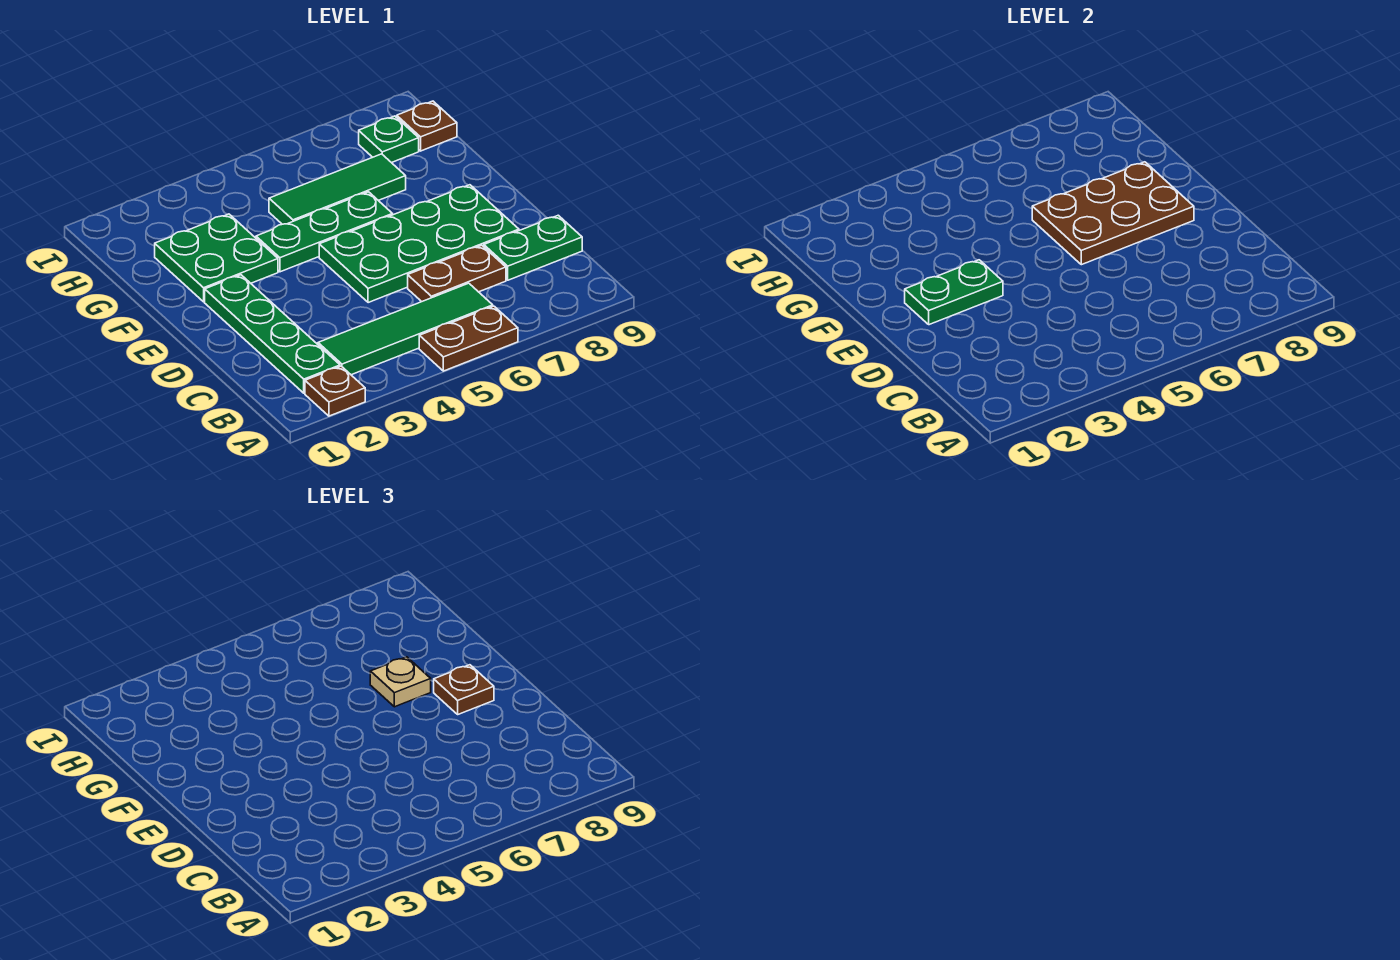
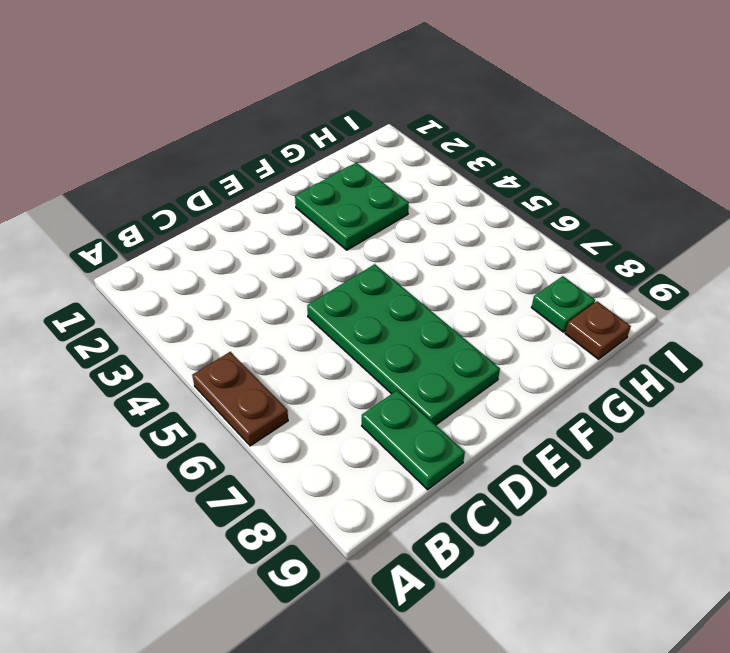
none -> brown 1x1 plate [305,366,365,416]
none -> green 1x4 plate [205,275,340,393]
none -> green 1x4 tile [318,283,493,375]

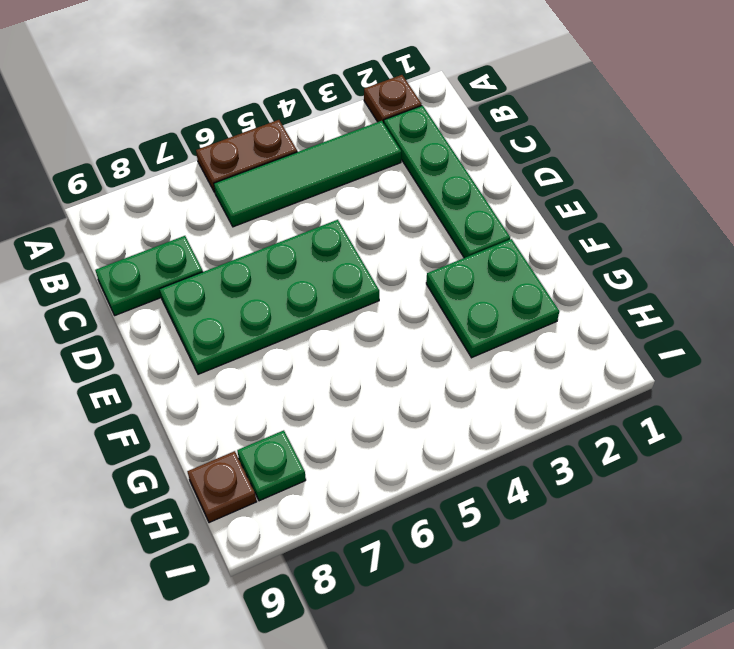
none -> brown 1x2 plate [408,245,506,302]
none -> green 1x3 plate [256,192,393,272]
none -> green 1x3 tile [269,154,406,224]

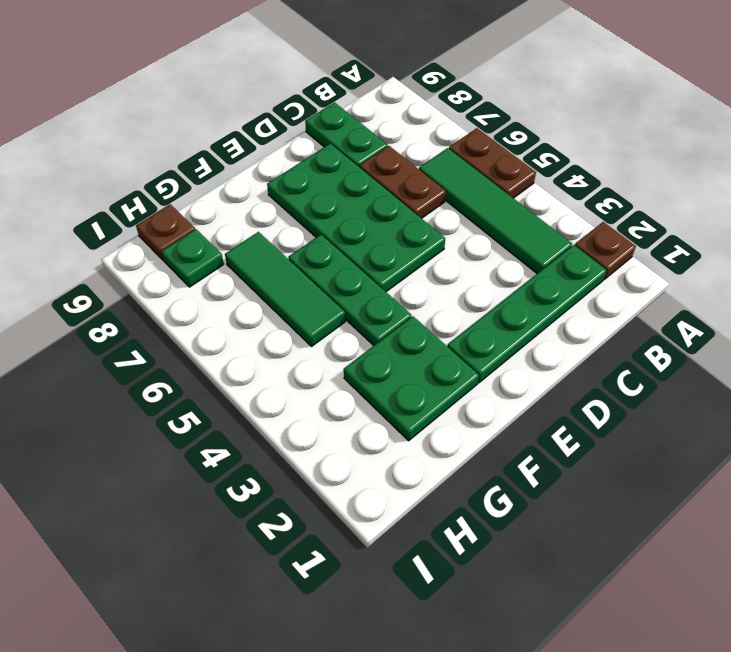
none -> green 1x2 plate [905,260,1003,325]
none -> brown 2x3 plate [1032,162,1194,265]
none -> brown 1x1 plate [434,665,494,714]

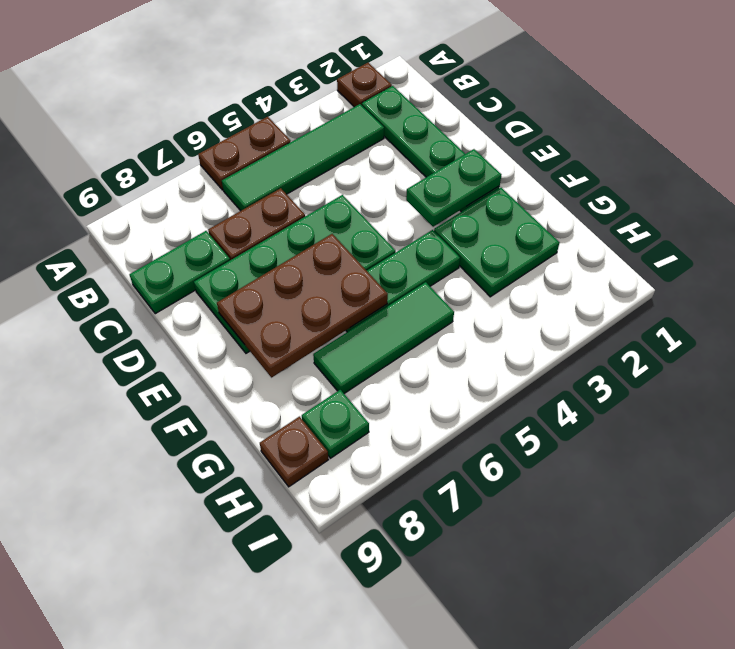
none -> brown 1x1 plate [434,665,494,714]
none -> tan 1x1 plate [370,657,431,707]

